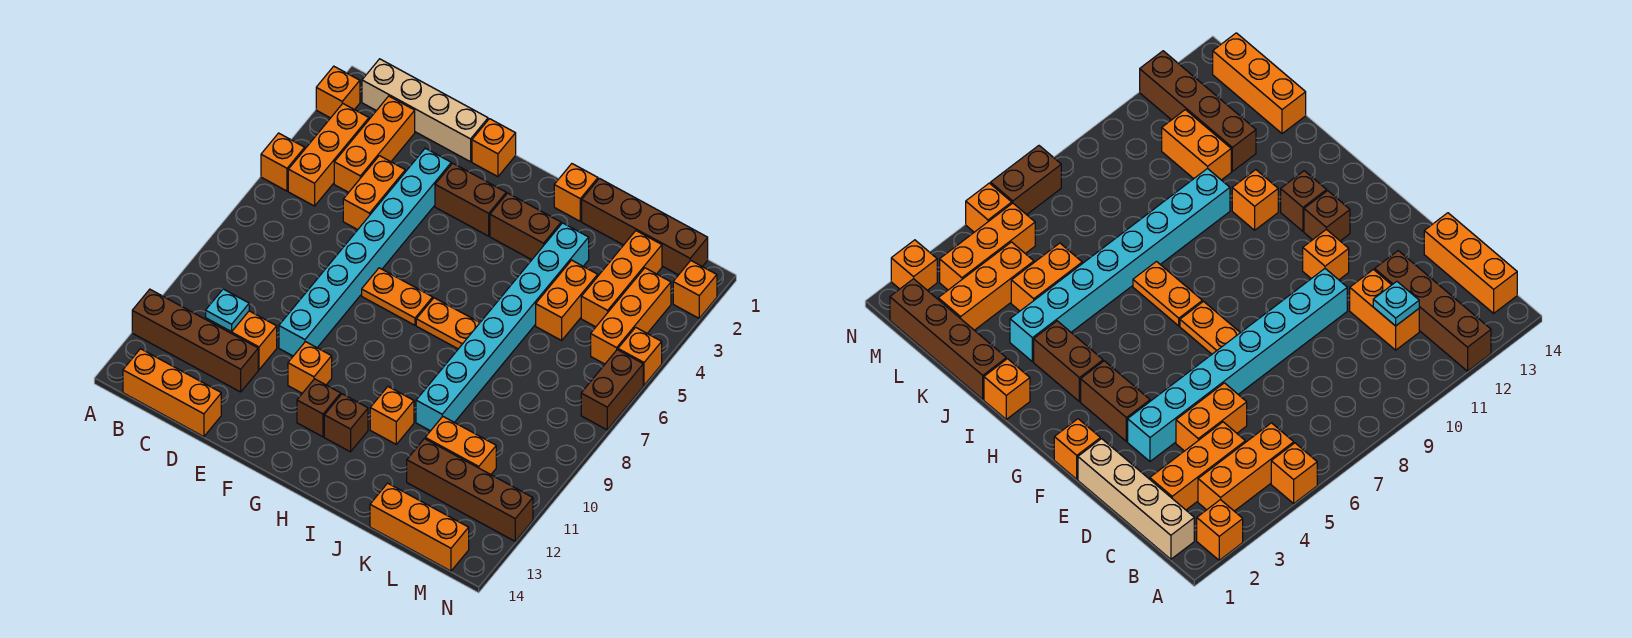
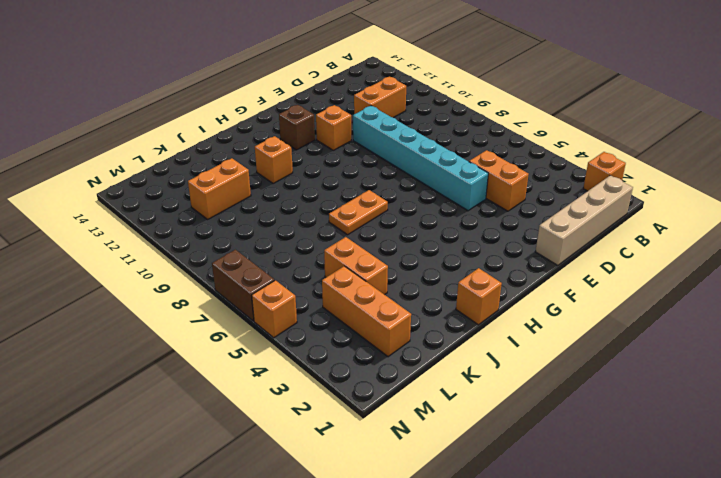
cyan 1x6 brick [353,106,488,211] -> cyan 1x8 brick [279,148,451,356]
none -> orange 1x1 brick [261,133,305,191]
none -> brown 1x4 brick [132,289,258,392]
none -> orange 1x3 brick [288,104,369,206]
none -> orange 1x3 brick [123,349,221,437]

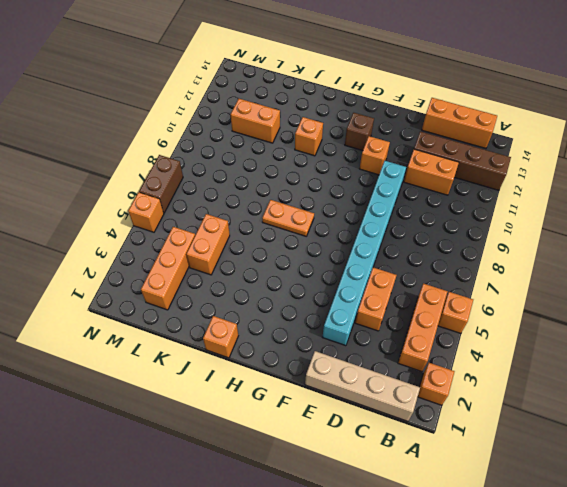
none -> orange 1x3 brick [334,96,415,192]
none -> orange 1x1 brick [472,119,516,177]
none -> brown 1x2 brick [435,163,506,236]
none -> orange 1x2 plate [362,268,433,325]

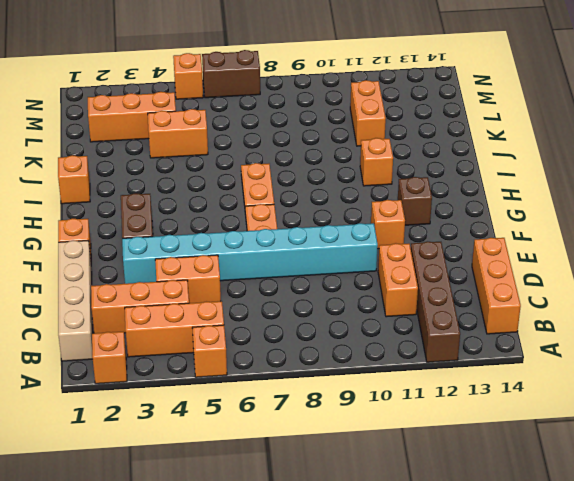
none -> brown 1x2 brick [490,193,561,260]
none -> brown 1x1 brick [324,394,368,452]
none -> brown 1x4 brick [582,178,708,275]
none -> cyan 1x8 brick [416,223,589,431]

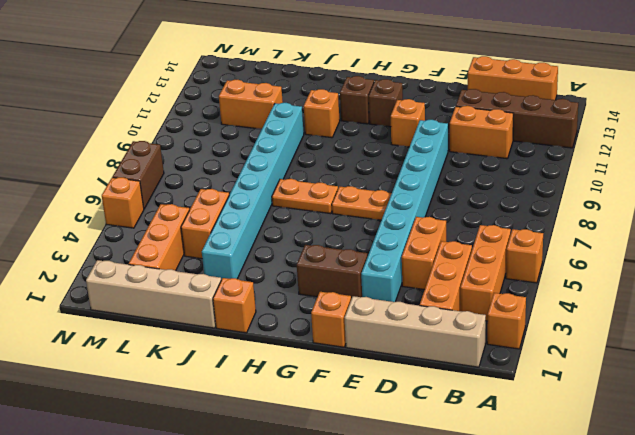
tan 1x4 brick [86,260,221,328] -> brown 1x4 brick [582,178,708,275]
none -> brown 1x2 brick [490,193,561,260]
none -> brown 1x4 brick [407,439,533,541]
none -> orange 1x3 brick [370,483,469,571]
none -> orange 1x3 brick [591,268,671,364]

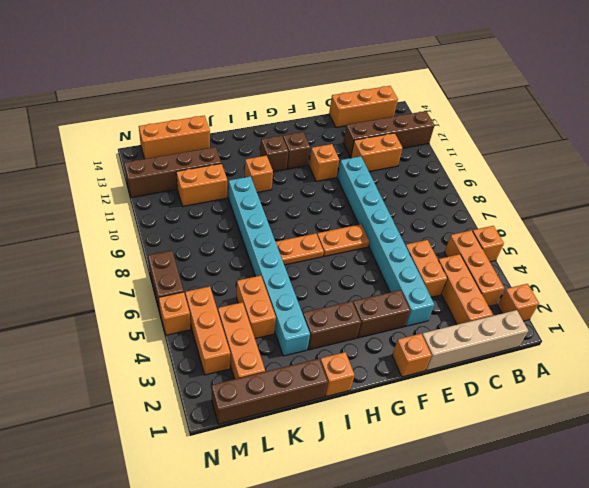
none -> orange 1x1 brick [673,261,717,318]
none -> cyan 1x1 plate [206,289,249,332]

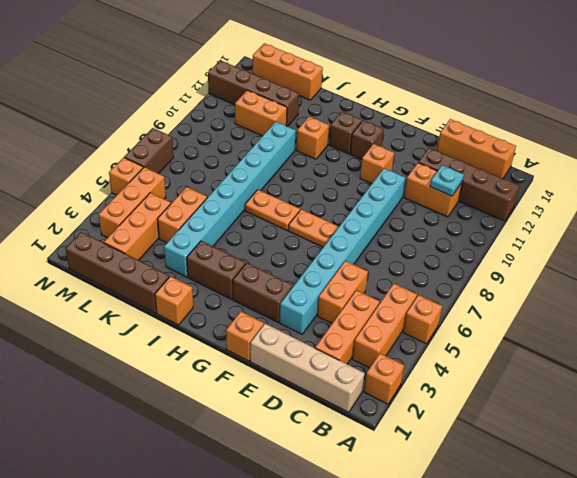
none -> orange 1x1 brick [673,261,717,318]

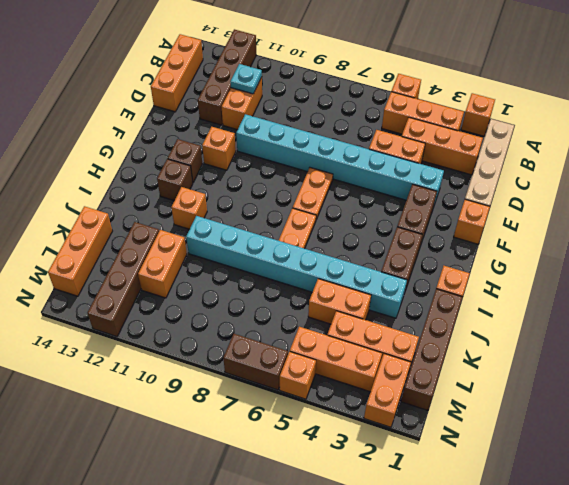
orange 1x2 brick [364,354,411,427] -> orange 1x1 brick [673,261,717,318]

